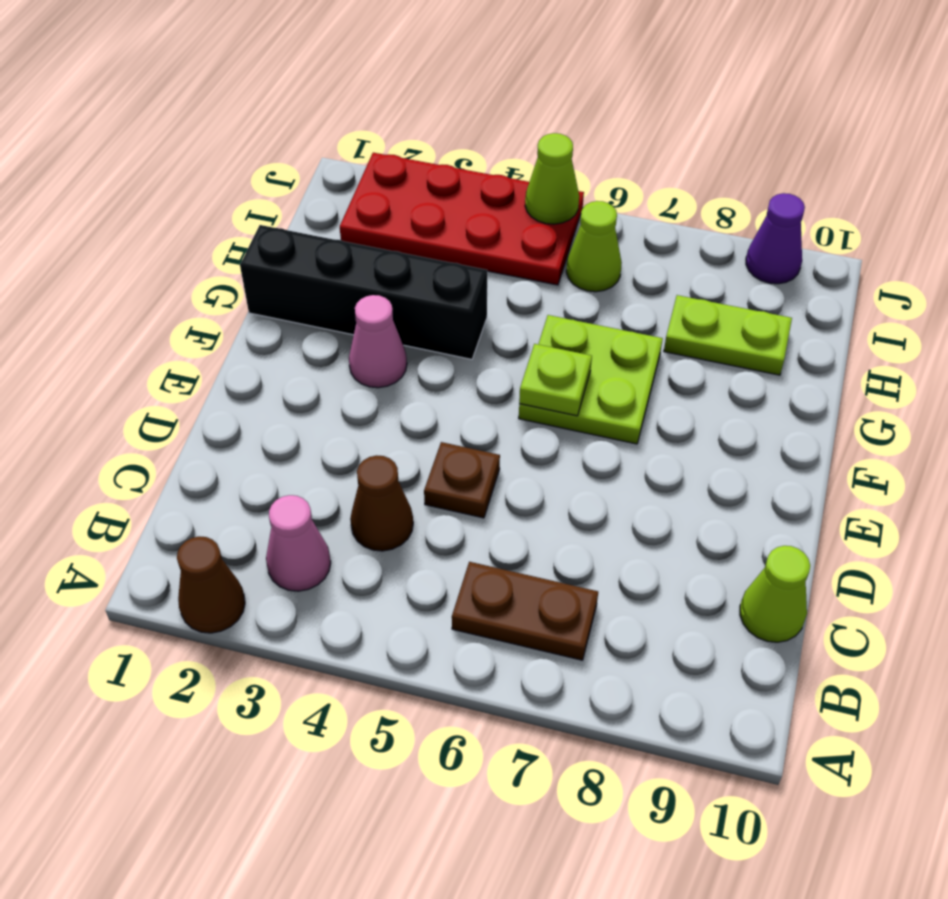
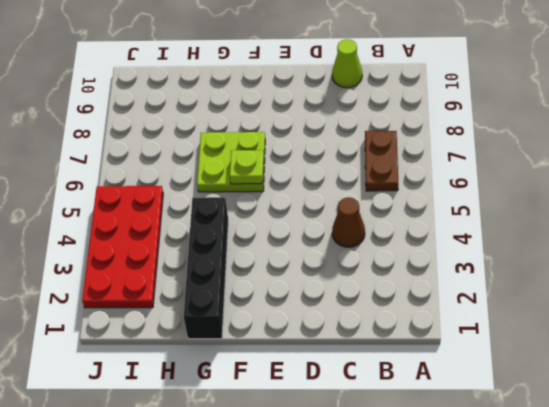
none -> brown 1x1 cone [177,536,245,633]
none -> pink 1x1 cone [266,495,331,591]
none -> brown 1x1 plate [424,442,500,518]

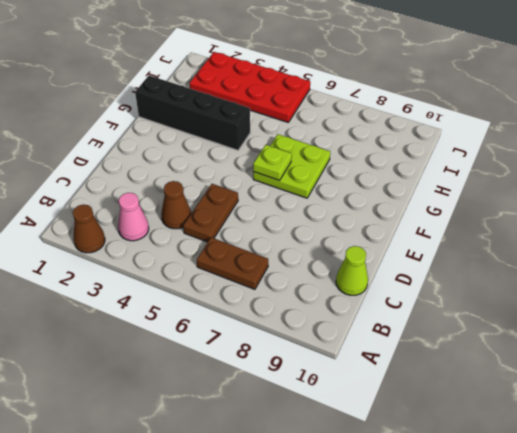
brown 1x2 plate [183,184,238,242] -> brown 1x1 plate [424,442,500,518]
none -> pink 1x1 cone [349,295,407,388]
none -> lime 1x2 plate [664,295,792,375]
none -> lime 1x1 cone [566,201,622,292]

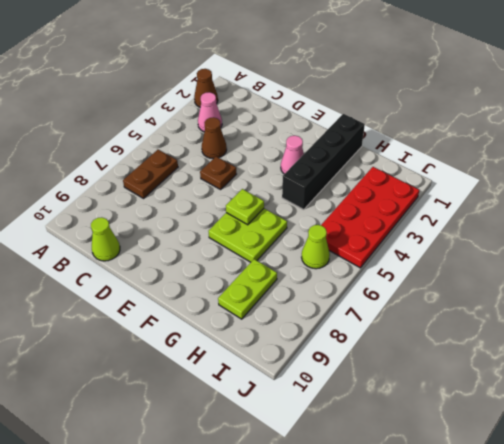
none -> purple 1x1 cone [746,193,805,284]
none -> lime 1x1 cone [525,133,579,224]

